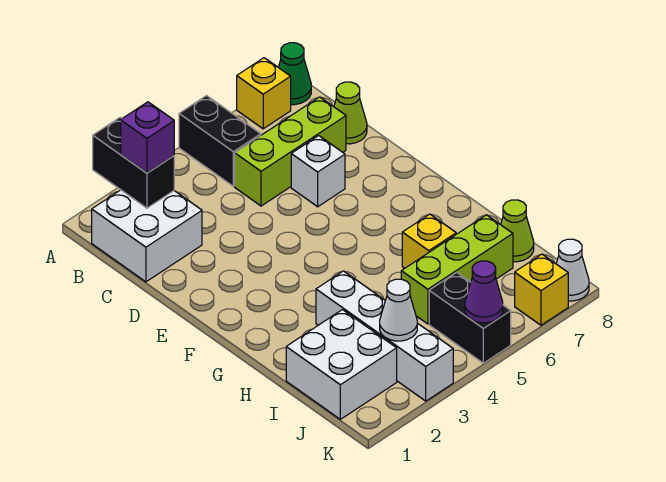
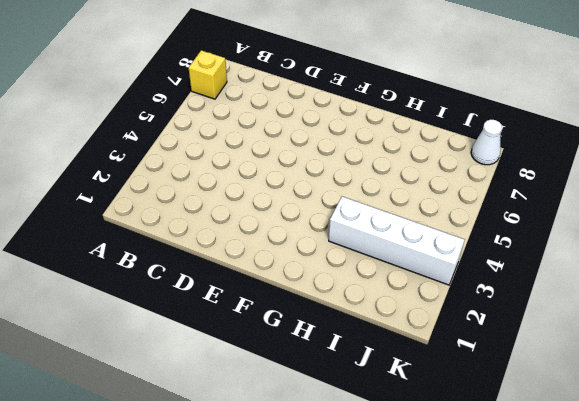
none -> black 1x2 brick [179,96,261,186]
none -> green 1x1 cone [278,43,311,105]
none -> white 2x2 brick [92,190,202,282]

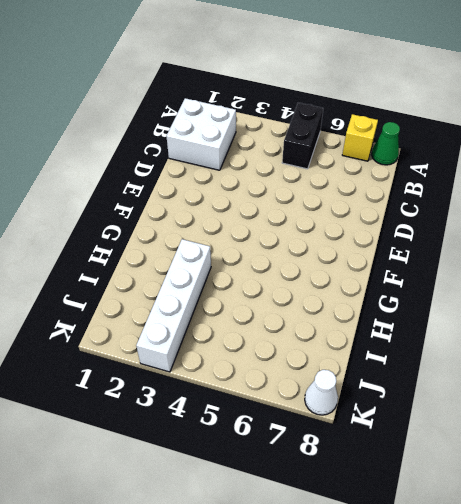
none -> lime 1x3 brick [235,97,346,206]
none -> lime 1x1 cone [334,82,367,144]
none -> white 1x1 brick [291,136,345,207]

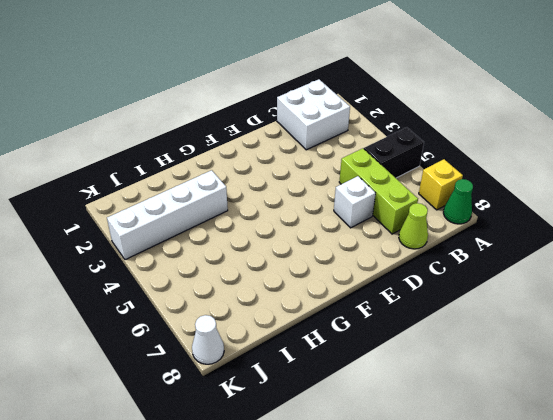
none -> yellow 1x1 brick [402,214,456,268]
none -> white 2x2 brick [286,310,397,419]
none -> lime 1x3 brick [401,215,513,324]

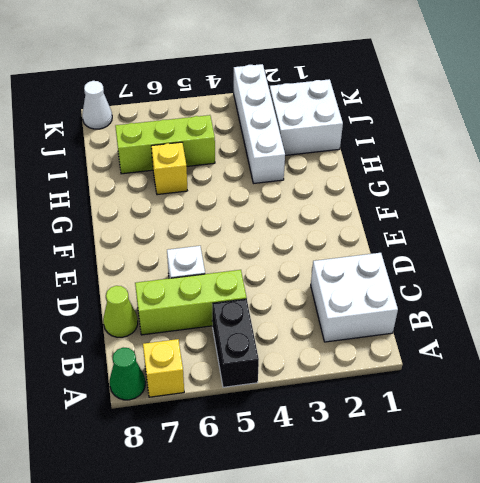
none -> lime 1x1 cone [501,200,534,262]
none -> black 1x2 brick [429,272,511,363]
none -> yellow 1x1 brick [515,254,568,325]

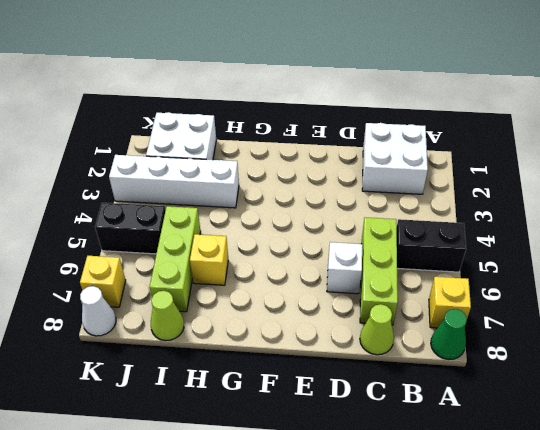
none -> black 1x2 brick [93,117,174,208]
none -> white 1x1 cone [380,279,417,341]
none -> purple 1x1 cone [465,261,503,323]

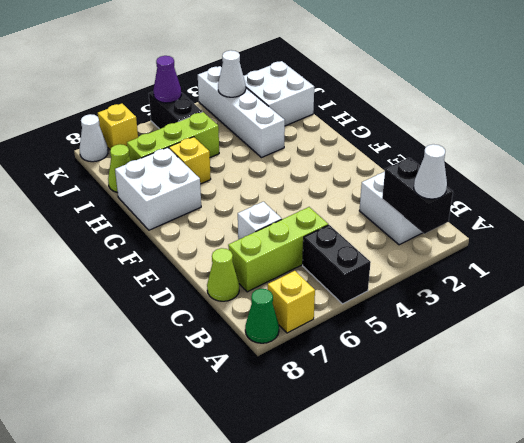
white 1x1 cone [414,144,447,199] -> none
white 2x2 brick [115,147,201,230] -> none
none -> purple 1x1 brick [121,102,174,173]

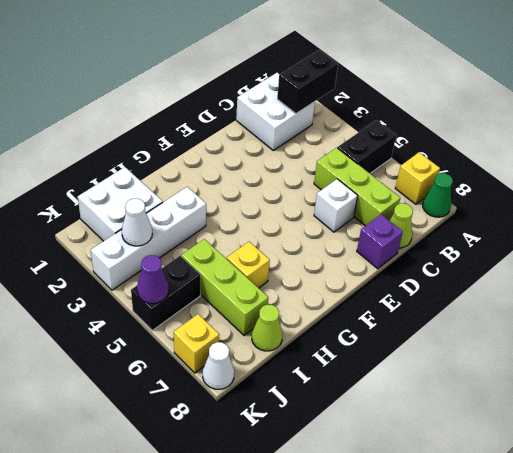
purple 1x1 brick [357,214,403,269] -> purple 1x1 brick moved to [121,102,174,173]

